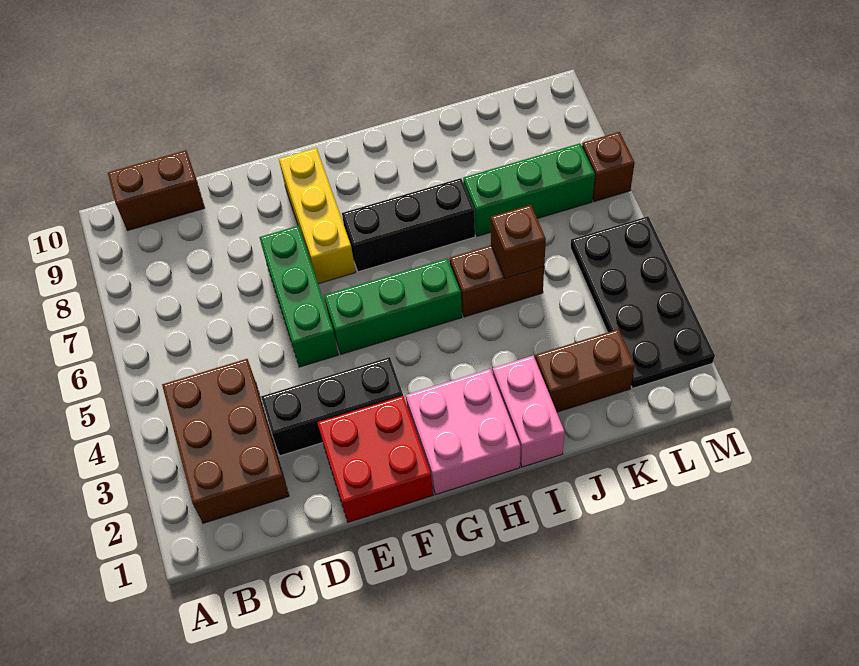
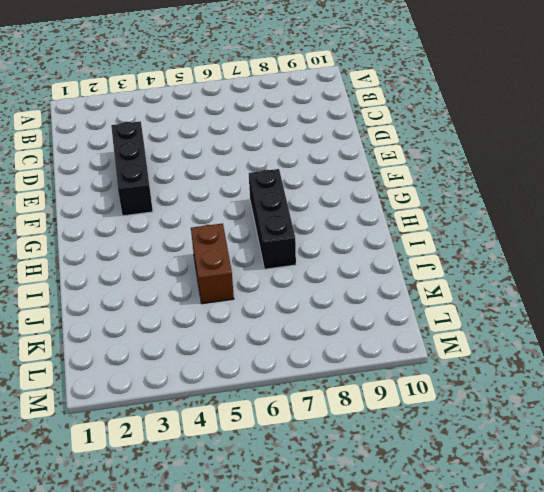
none -> brown 2x3 brick [162,359,289,523]
none -> brown 1x2 brick [108,150,204,231]
none -> red 2x2 brick [317,396,433,522]

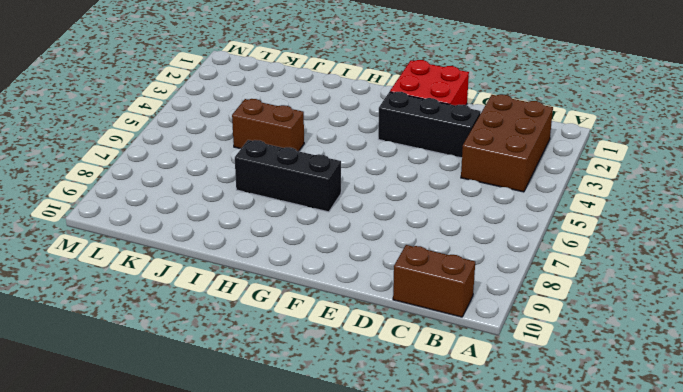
none -> green 1x3 brick [259,226,339,367]
none -> green 1x3 brick [324,258,462,354]
none -> yellow 1x3 brick [279,148,356,284]

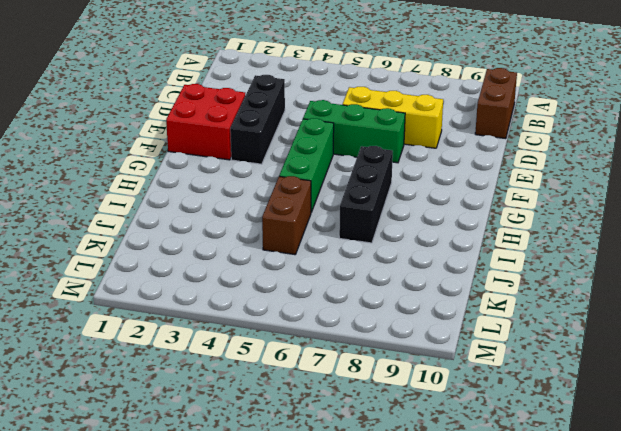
yellow 1x3 brick [343,87,443,148] -> yellow 1x3 brick moved to [279,148,356,284]
none -> brown 2x3 brick [162,359,289,523]
none -> pink 2x2 brick [406,369,521,494]
none -> pink 1x2 brick [493,355,565,467]

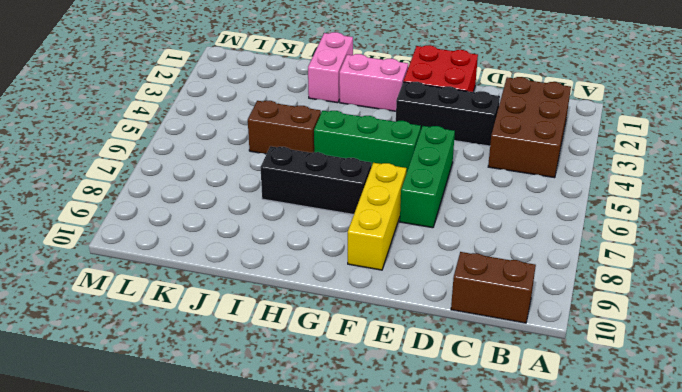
pink 1x2 brick [339,54,408,111] -> pink 2x2 brick [406,369,521,494]
none -> brown 1x2 brick [535,329,635,412]
none -> green 1x3 brick [463,143,595,236]
none -> black 2x4 plate [570,216,715,388]

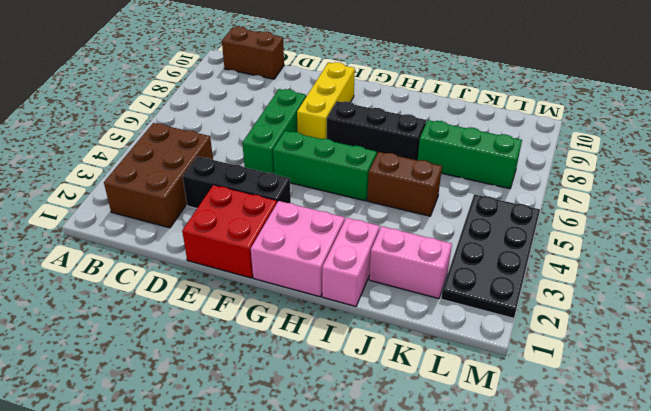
pink 1x2 brick [369,226,452,299] -> brown 1x2 brick [535,329,635,412]
none -> brown 1x1 brick [582,132,634,202]
none -> brown 1x1 brick [491,205,546,279]

